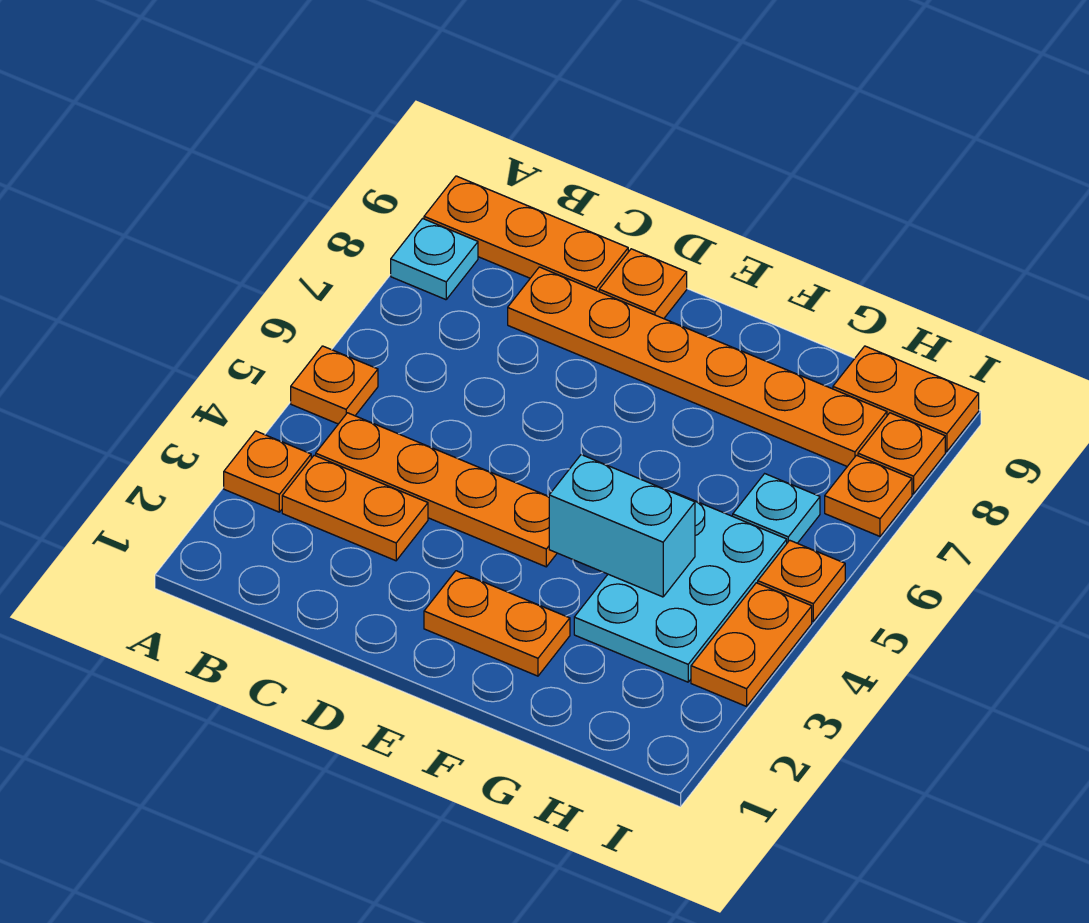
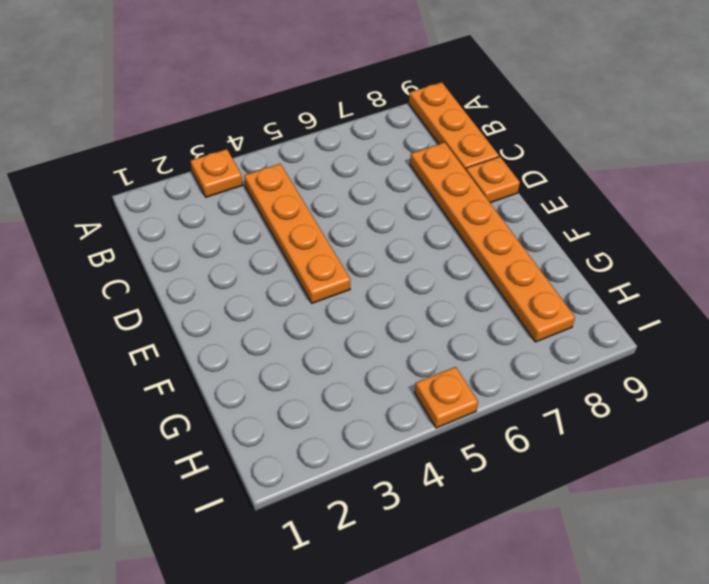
none -> orange 1x1 plate [291,346,378,424]
none -> cyan 1x1 plate [391,219,478,300]
none -> orange 1x2 plate [282,455,428,561]

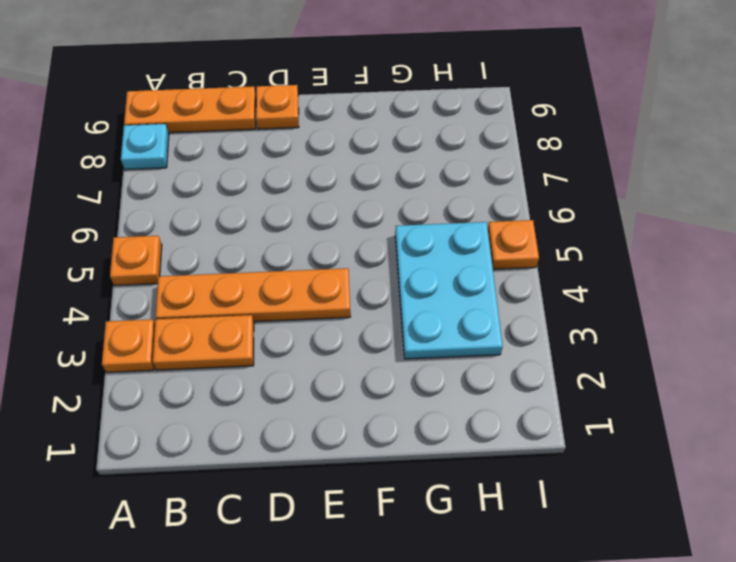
none -> orange 1x6 plate [508,267,887,466]
none -> orange 1x2 plate [424,571,570,676]
none -> cyan 1x1 plate [733,474,820,543]

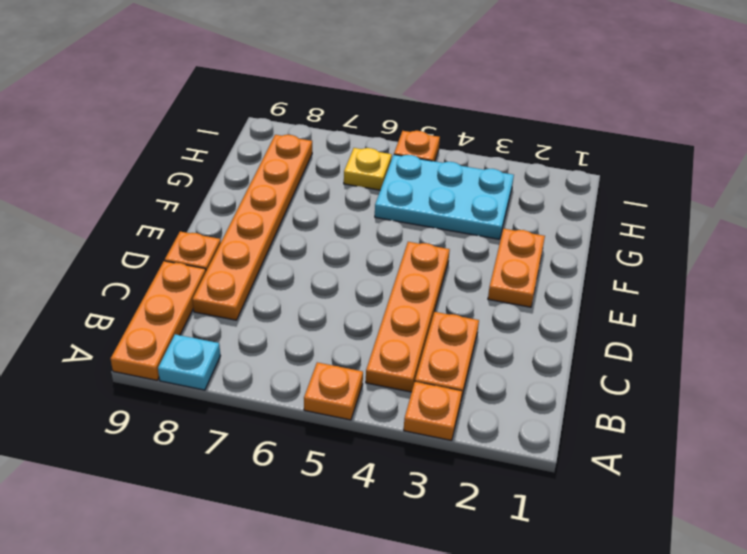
yellow 1x1 plate [344,148,392,190] -> cyan 1x1 plate [733,474,820,543]
none -> orange 1x2 plate [833,346,979,452]
none -> orange 1x2 plate [691,583,812,706]
none -> orange 1x1 plate [825,455,912,536]

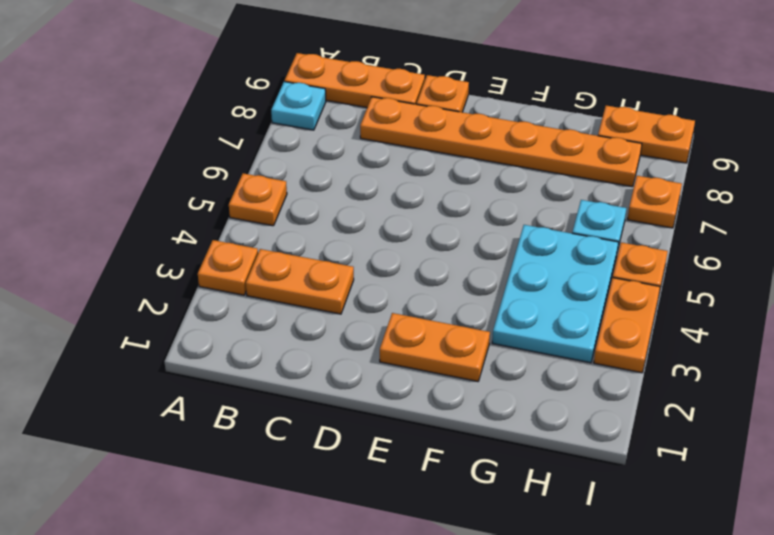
none -> orange 1x4 plate [316,413,557,567]
none -> orange 1x1 plate [858,413,945,494]
none -> cyan 1x2 brick [549,455,695,597]

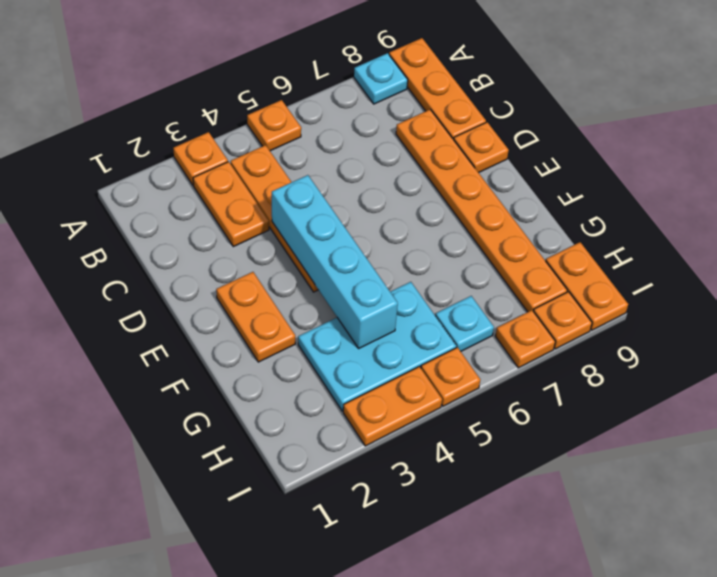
cyan 1x4 brick [272,175,398,348] -> cyan 1x2 brick [549,455,695,597]

